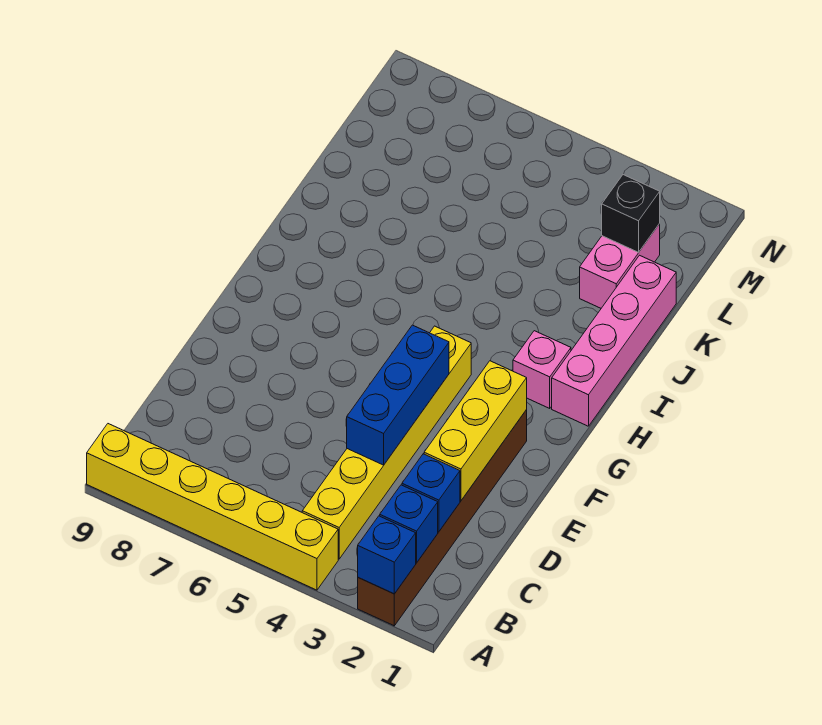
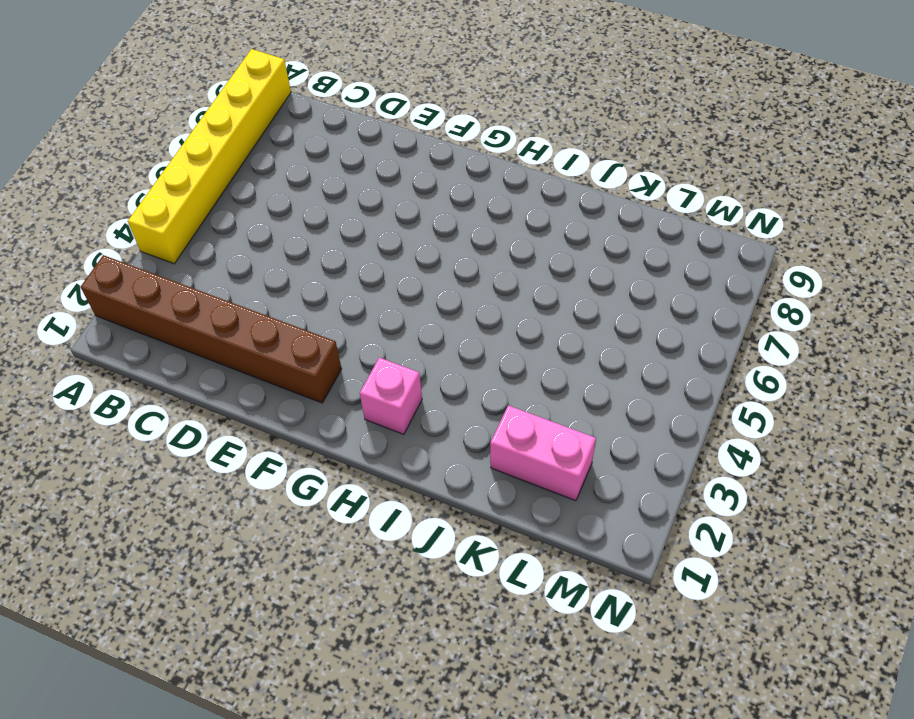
none -> yellow 1x6 brick [302,326,471,559]
none -> pink 1x4 brick [552,255,676,426]
none -> blue 1x1 brick [358,516,416,594]

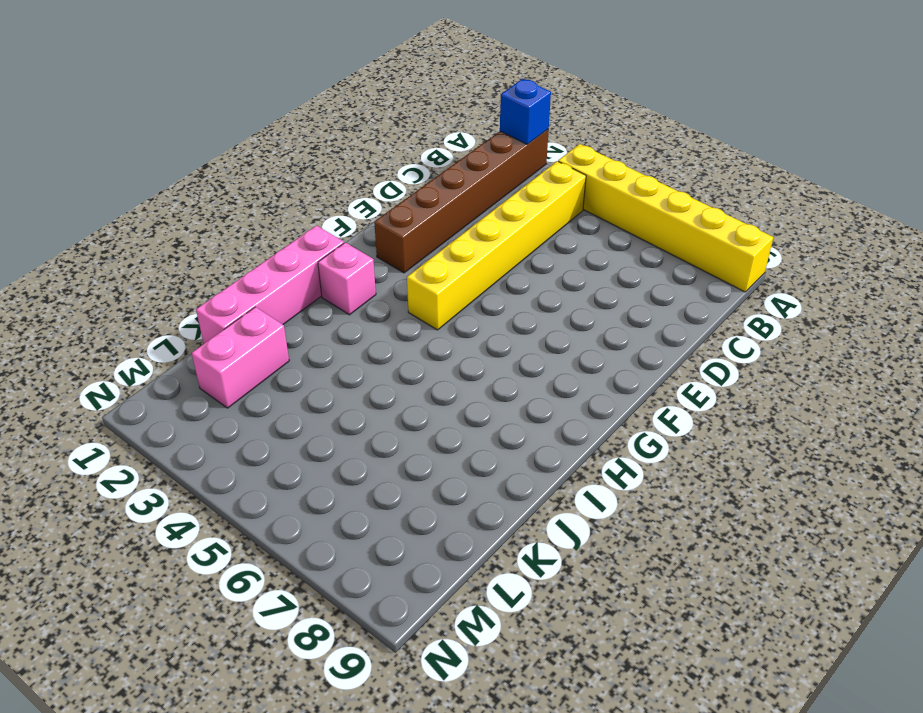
none -> blue 1x1 brick [380,485,438,563]
none -> blue 1x1 brick [402,454,460,532]
none -> yellow 1x3 brick [424,361,527,501]

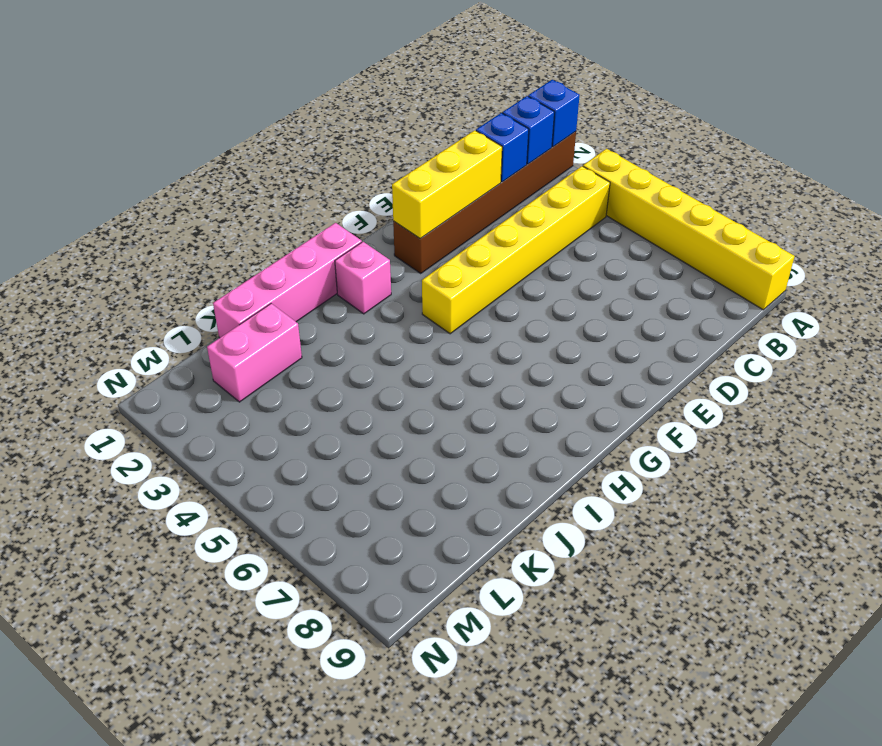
none -> blue 1x3 brick [347,325,449,465]
none -> black 1x1 brick [602,175,660,252]

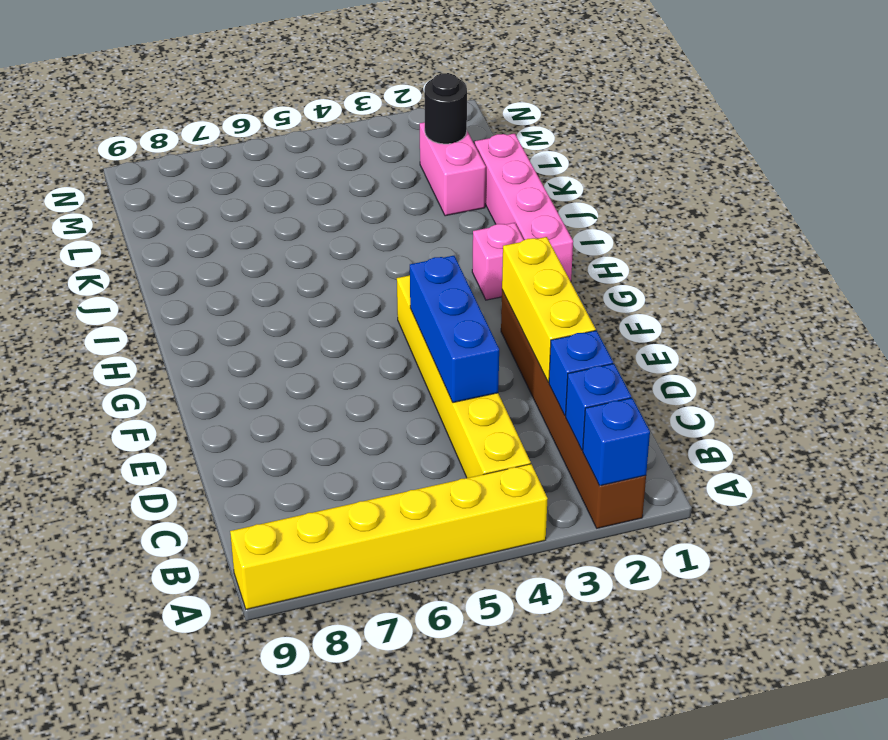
black 1x1 round brick [424,73,467,144] -> black 1x1 brick [602,175,660,252]

